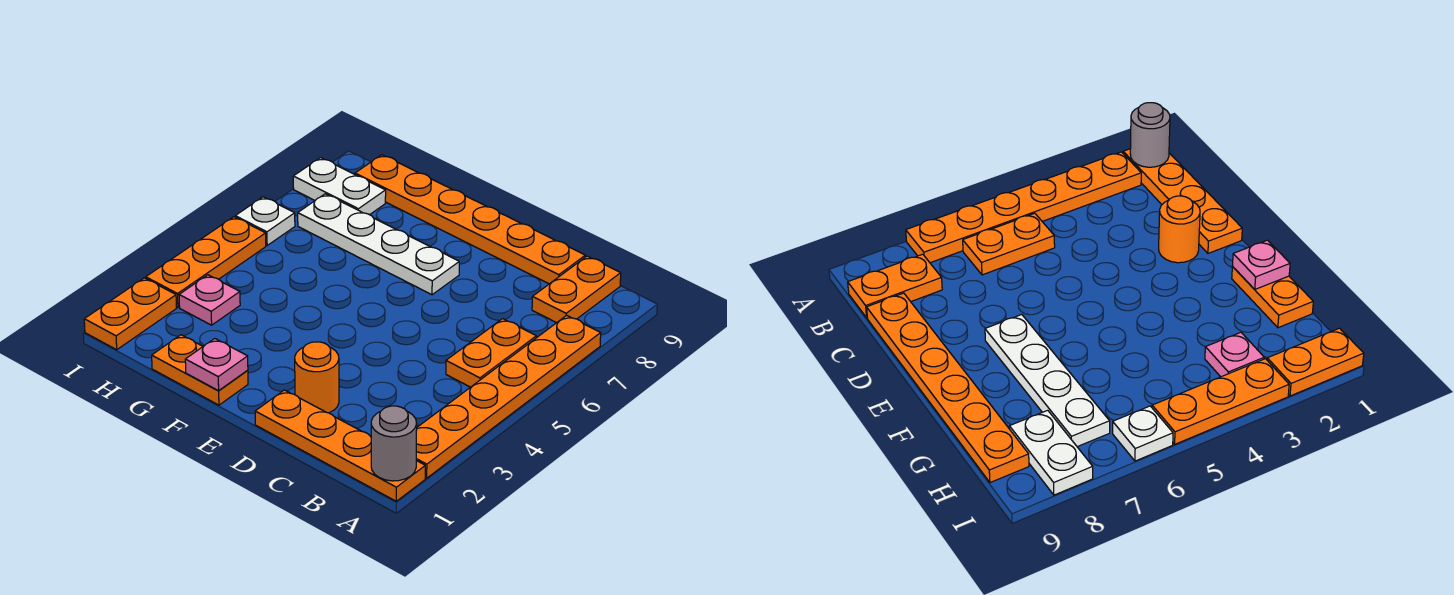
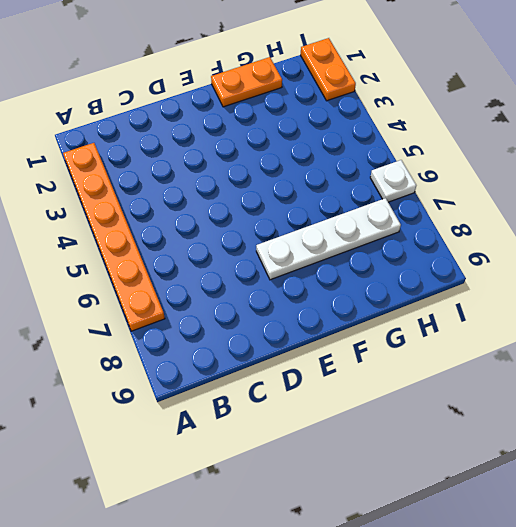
none -> orange 1x4 plate [255,390,425,501]
none -> orange 1x2 plate [446,319,536,387]
none -> orange 1x2 plate [532,256,621,323]

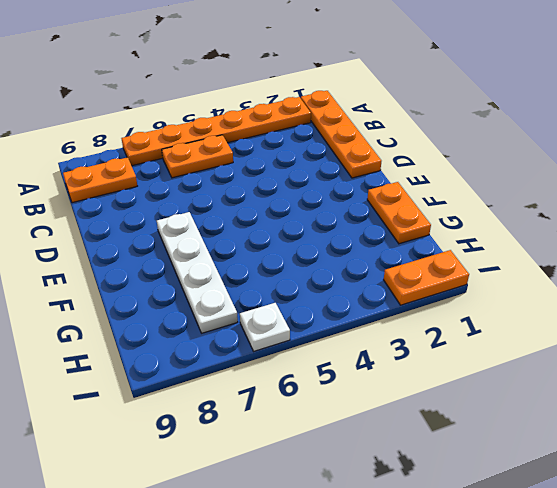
none -> orange 1x6 plate [355,155,585,284]
none -> orange 1x1 round brick [295,342,339,413]
none -> pink 1x1 plate [179,275,240,325]

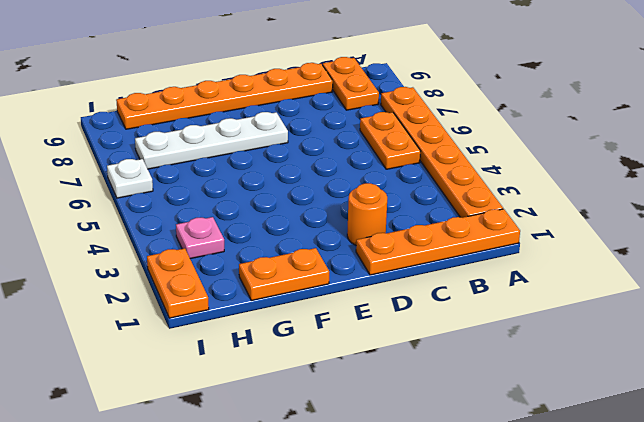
none -> white 1x2 plate [293,158,386,215]
none -> orange 1x3 plate [146,217,266,307]
none -> grey 1x1 round brick [371,406,417,481]

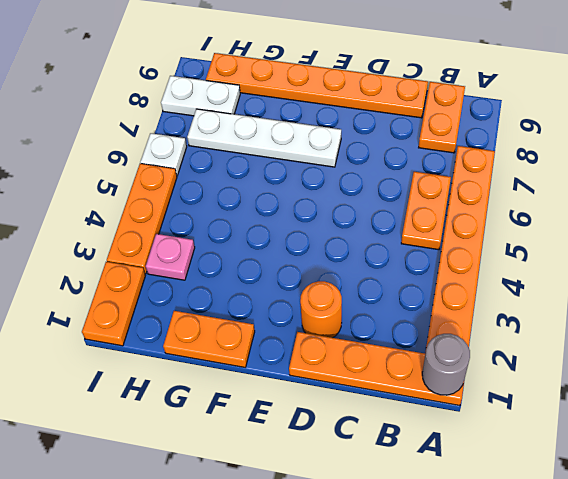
none -> pink 1x1 plate [185,339,248,391]

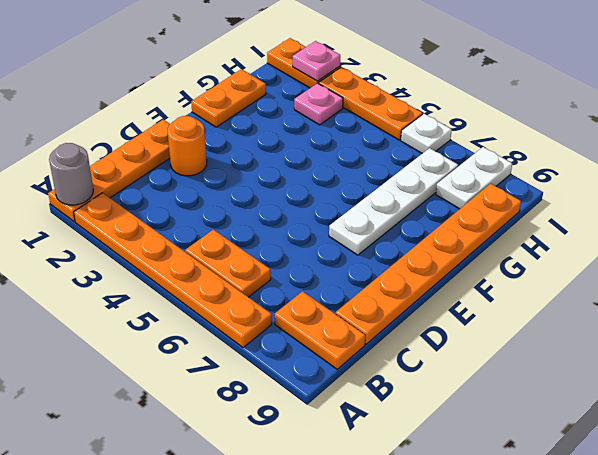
pink 1x1 plate [293,41,340,81] -> pink 1x1 plate moved to [185,339,248,391]

